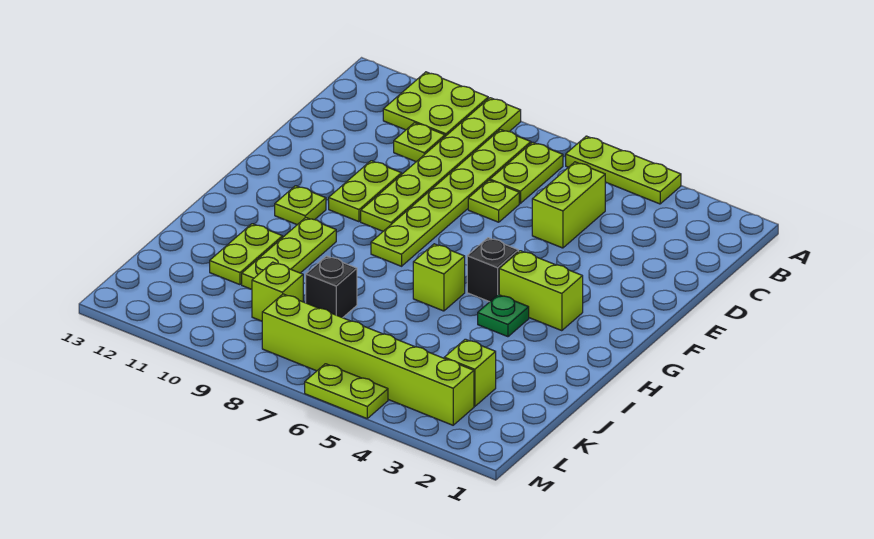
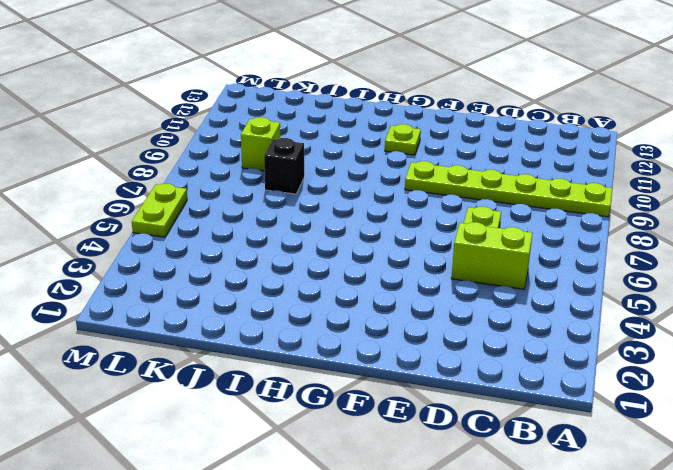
none -> lime 1x3 plate [566,136,681,204]
none -> lime 2x2 plate [383,72,488,136]
none -> lime 1x2 plate [490,142,563,203]

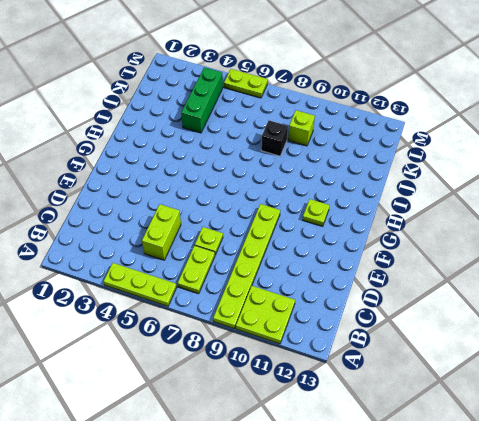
green 1x3 brick [181,67,223,133] -> lime 1x6 brick [262,294,474,425]
none -> lime 1x6 plate [371,129,531,266]
none -> lime 1x1 plate [394,123,445,162]
none -> lime 1x2 plate [329,161,402,222]

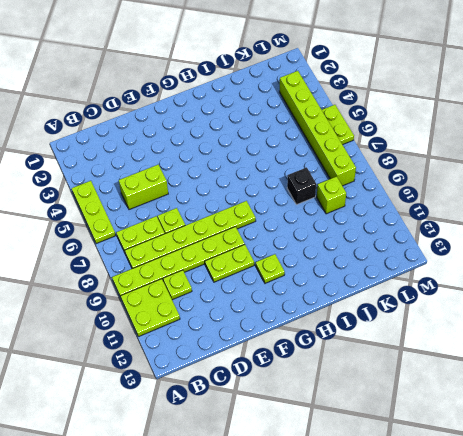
none -> lime 1x2 brick [499,251,583,331]
none -> black 1x1 brick [467,238,518,302]
none -> green 1x1 plate [478,295,529,337]

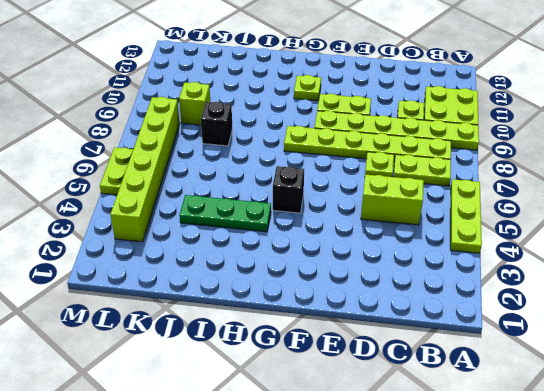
green 1x3 plate [179,195,271,232] -> green 1x1 plate [478,295,529,337]
none -> lime 1x2 brick [499,251,583,331]
none -> lime 1x1 brick [413,244,465,311]
none -> lime 1x3 plate [242,218,336,289]

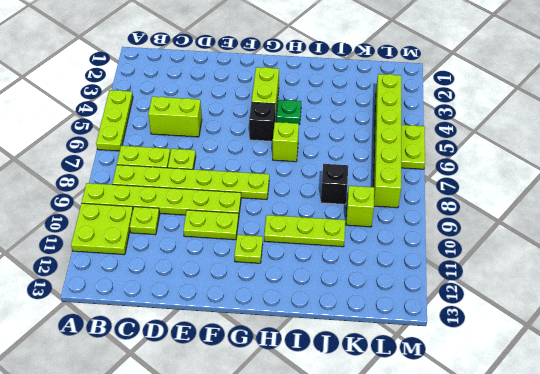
none -> lime 1x2 plate [210,224,283,285]
none -> lime 1x1 brick [444,339,496,406]

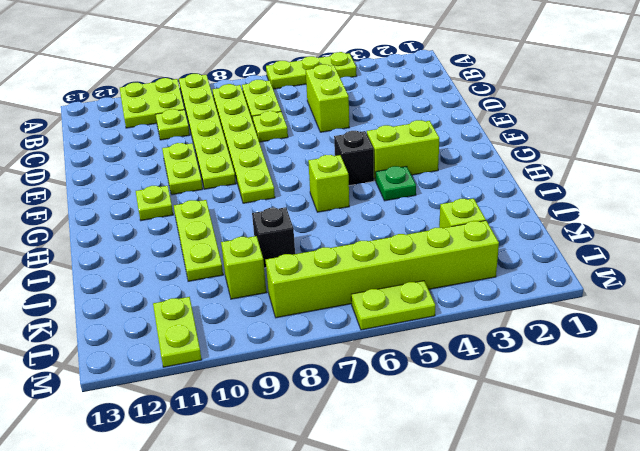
lime 1x2 plate [153,297,202,367] -> lime 1x2 plate moved to [210,224,283,285]

